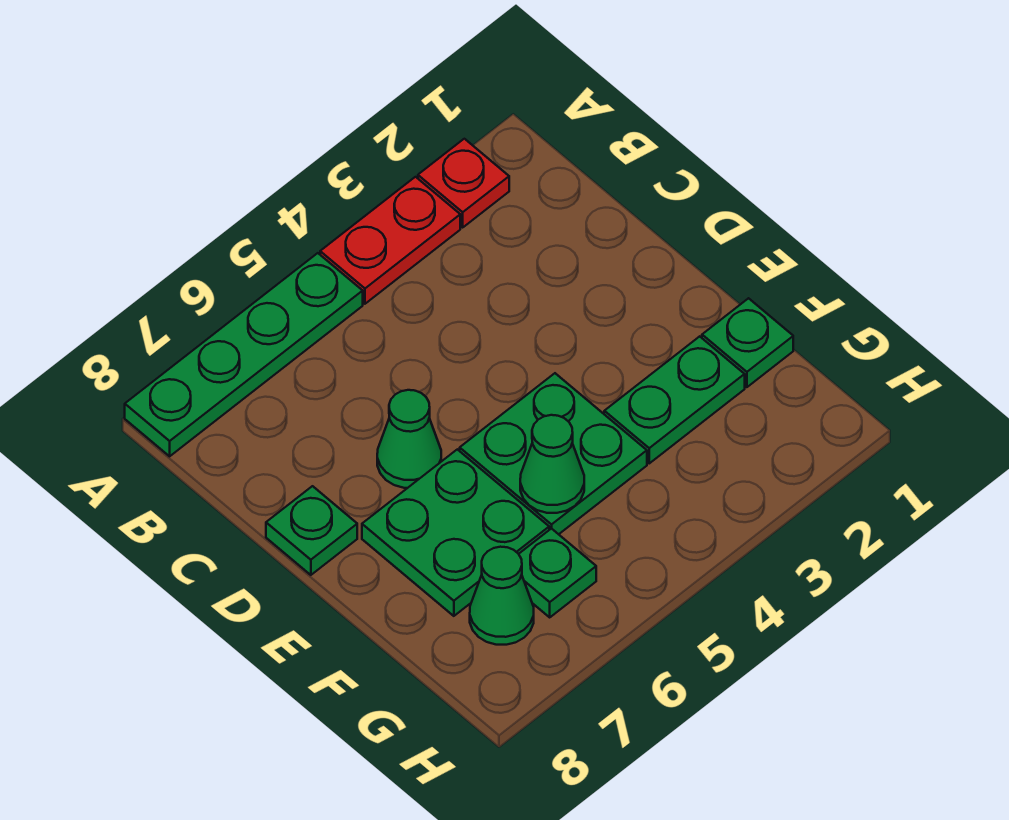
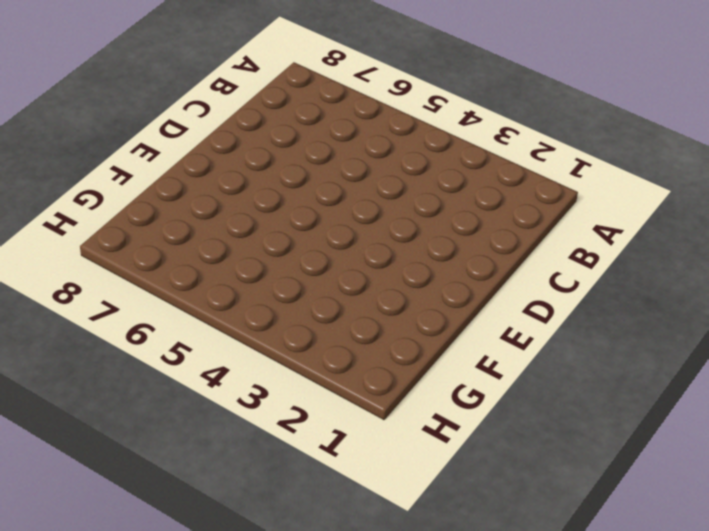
none -> red 1x1 plate [418,139,509,227]
none -> red 1x2 plate [320,177,460,304]
none -> green 1x4 plate [125,253,363,456]

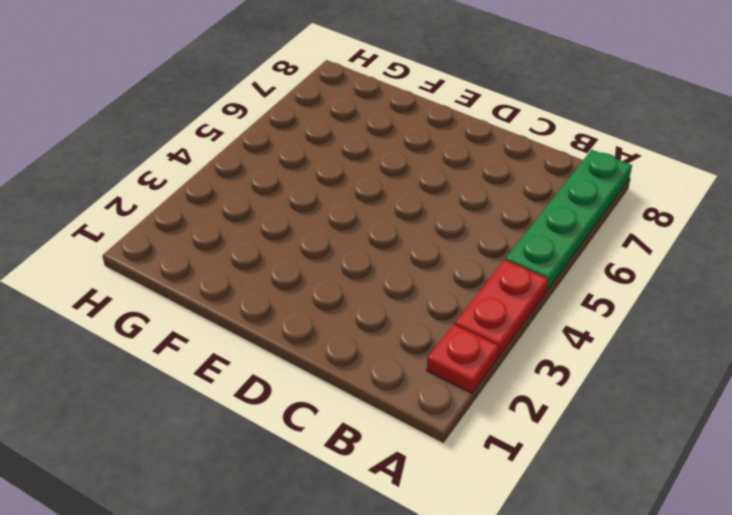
none -> green 1x1 cone [377,390,441,488]
none -> green 1x1 plate [266,486,357,575]
none -> green 2x2 plate [460,373,647,534]

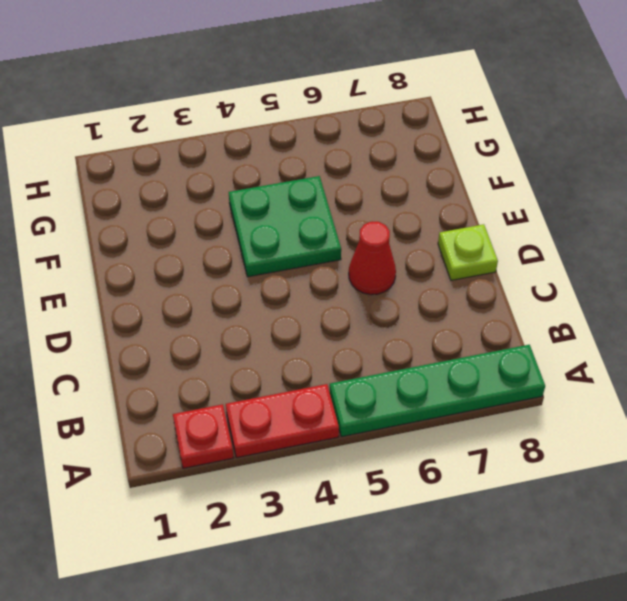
red 1x1 cone [349,222,396,295] -> green 1x1 cone [377,390,441,488]
lime 1x1 plate [438,224,498,280] -> green 1x1 plate [266,486,357,575]
none -> green 2x2 plate [362,449,549,616]
none -> green 1x1 plate [702,298,793,387]
none -> green 1x2 plate [604,336,745,463]

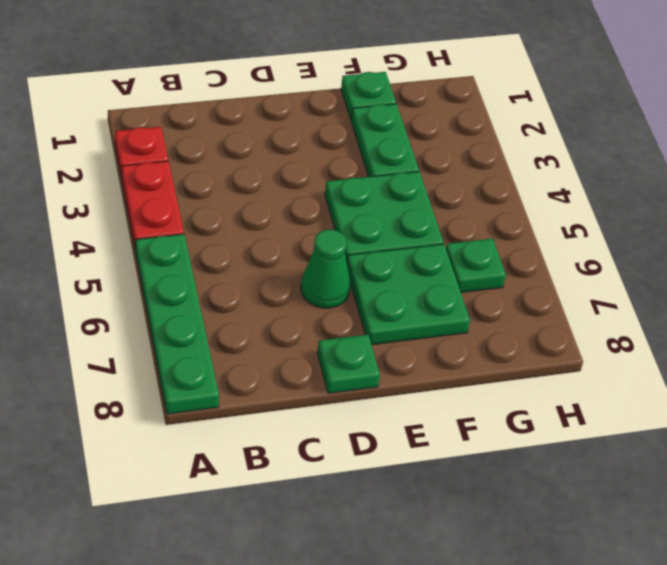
none -> green 1x1 cone [470,547,534,645]
none -> green 1x1 cone [520,415,584,513]

